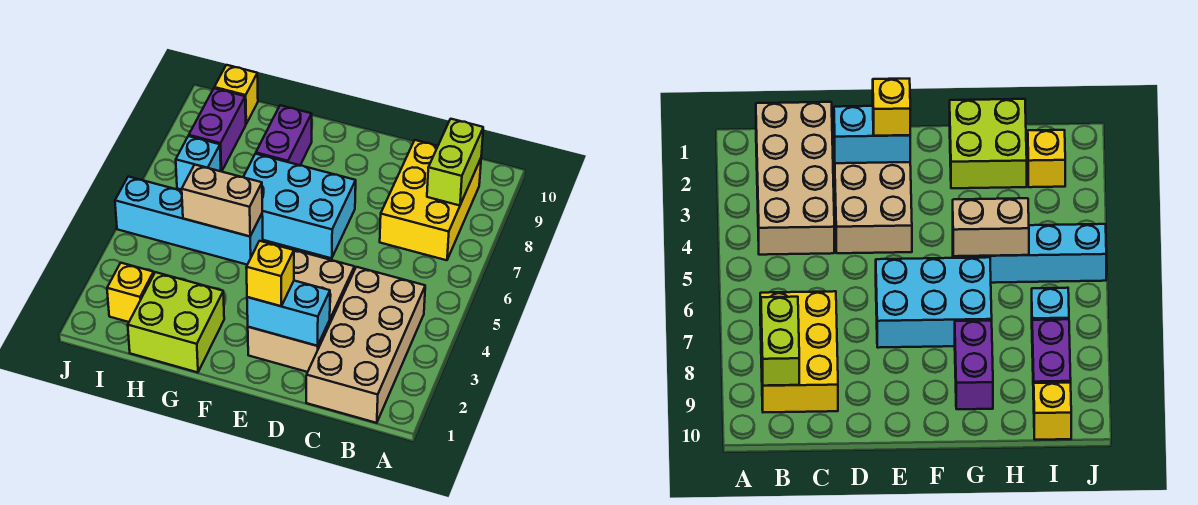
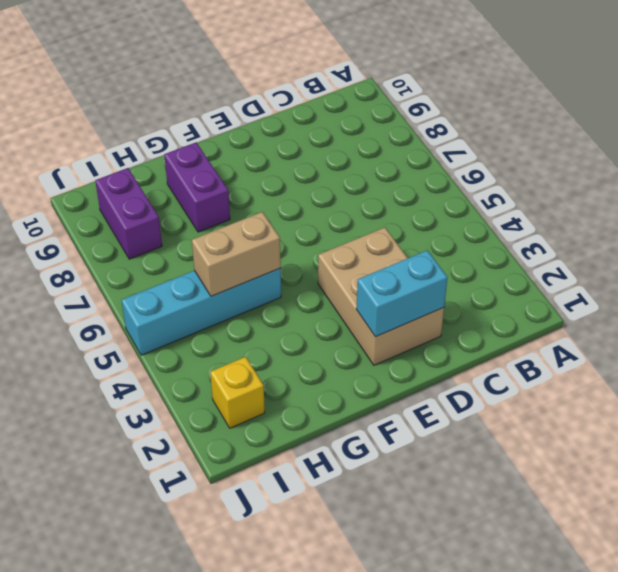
none -> tan 2x4 brick [306,267,425,423]
none -> yellow 2x3 brick [380,140,481,260]
none -> cyan 2x3 brick [244,154,356,258]

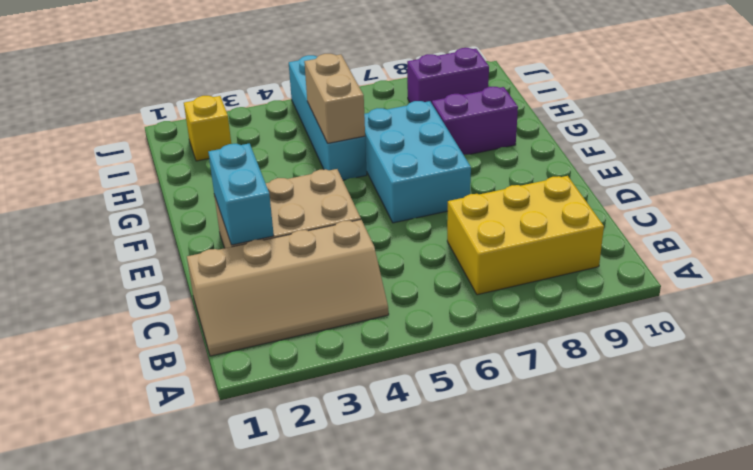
tan 2x4 slope [187,220,389,356] -> tan 2x4 brick [306,267,425,423]
none -> lime 2x2 brick [128,272,224,372]
none -> cyan 1x1 brick [176,136,221,190]
none -> yellow 1x1 brick [214,65,258,124]

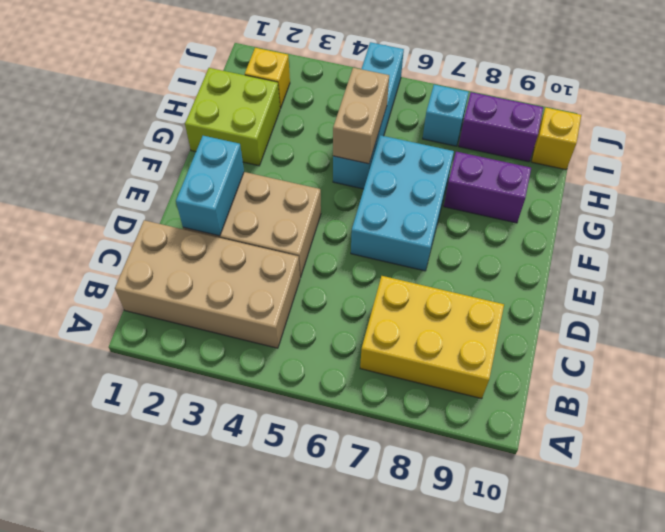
none -> lime 1x2 brick [427,119,483,206]
none -> yellow 1x1 brick [246,241,294,306]

